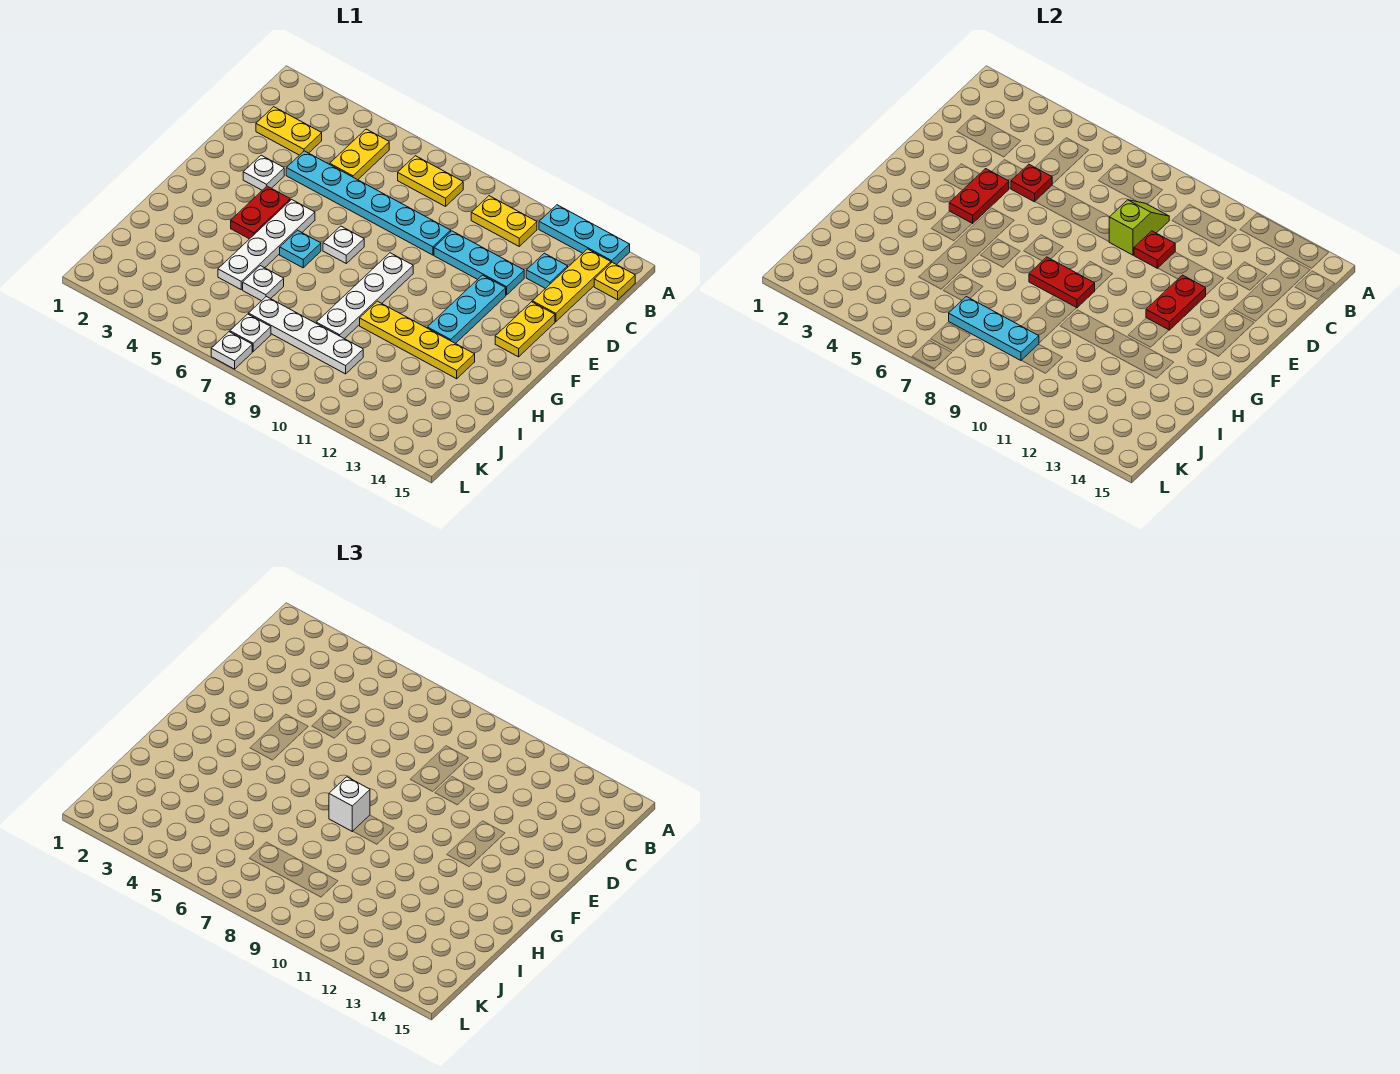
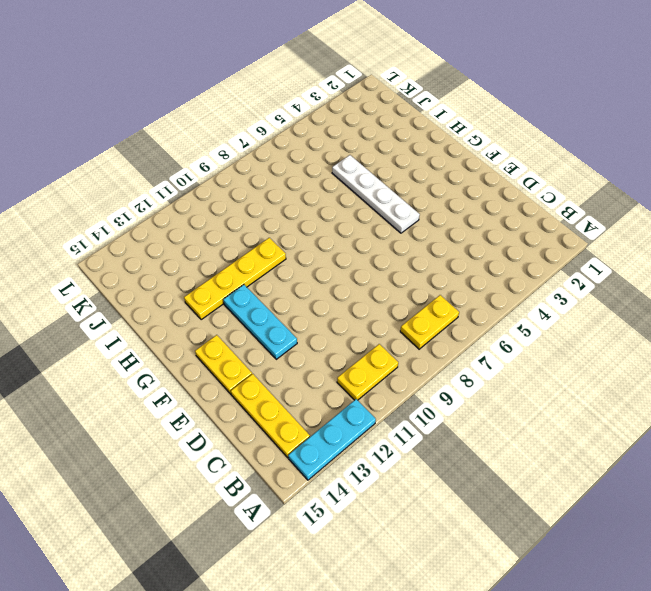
none -> yellow 1x2 plate [330,129,389,180]
none -> yellow 1x1 plate [594,262,635,300]
none -> yellow 1x2 plate [256,107,322,155]
none -> cyan 1x1 plate [526,253,568,289]

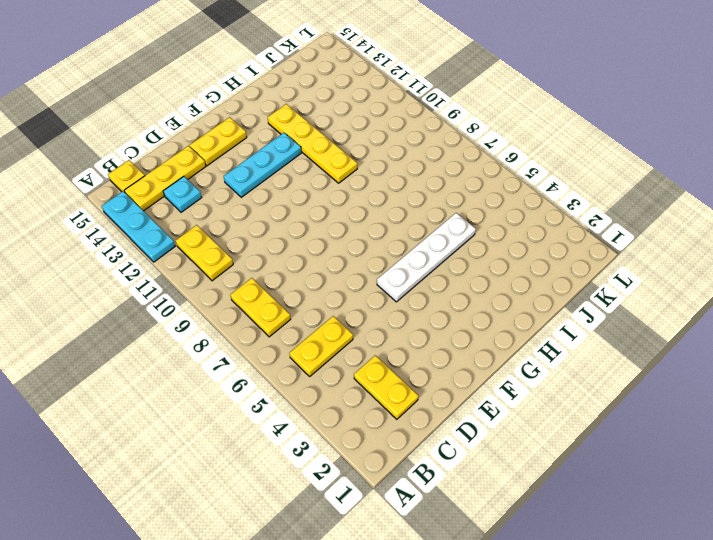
none -> cyan 1x6 plate [286,151,451,255]
none -> cyan 1x3 plate [434,231,524,295]
none -> white 1x1 plate [243,155,284,190]
none -> red 1x2 plate [231,186,290,239]

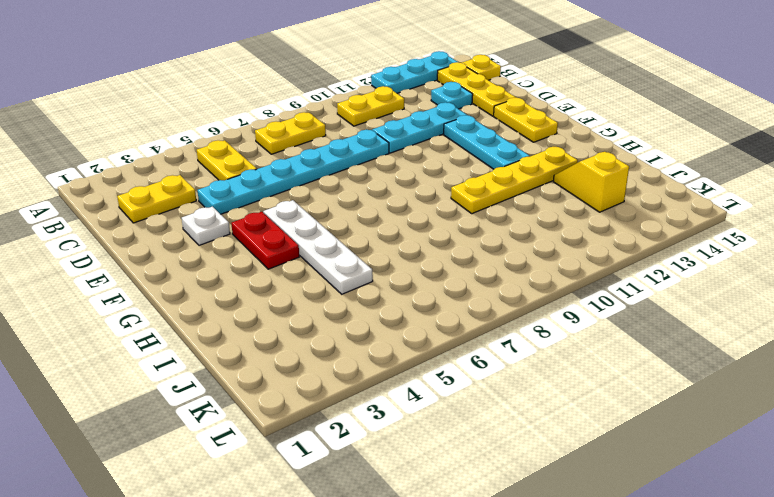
yellow 1x2 slope [553,152,629,212] -> none
none -> white 1x1 plate [323,226,364,263]
none -> white 1x4 plate [316,253,413,339]
none -> cyan 1x1 plate [280,230,321,268]
none -> white 1x1 plate [243,266,284,301]

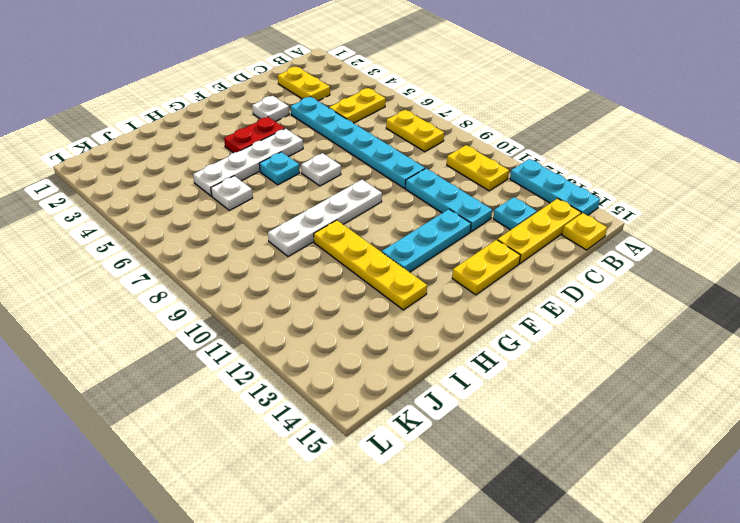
none -> white 1x4 plate [249,297,363,374]
none -> white 1x1 plate [230,314,271,351]
none -> white 1x1 plate [211,332,252,369]
none -> lime 1x2 slope [1109,200,1169,255]

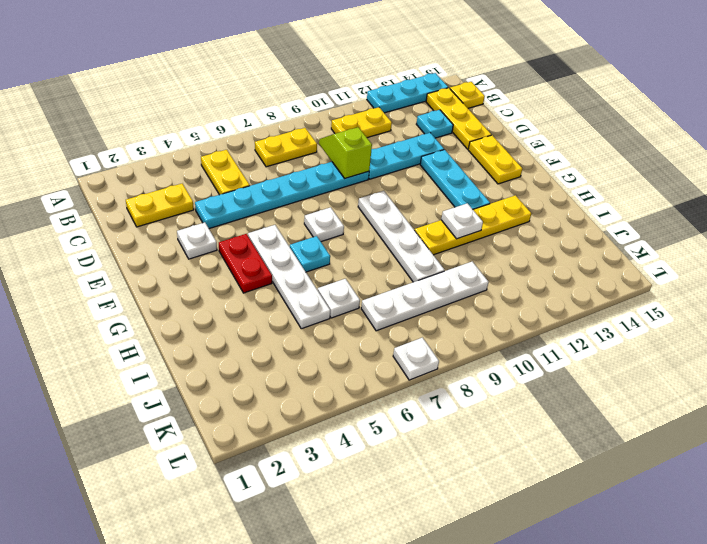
white 1x1 plate [441,203,483,239] -> white 1x1 plate moved to [230,314,271,351]
none -> red 1x1 plate [1011,164,1052,202]
none -> red 1x1 plate [1134,231,1175,268]
none -> red 1x2 plate [949,169,1009,224]
none -> red 1x2 plate [1146,275,1206,330]

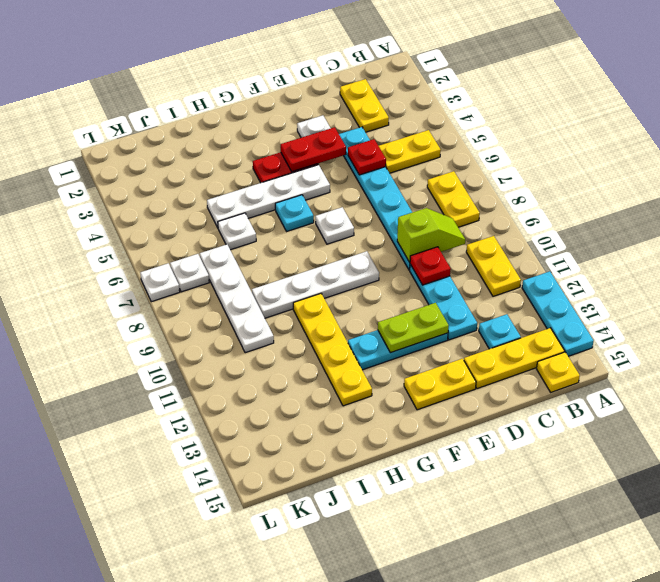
lime 1x2 plate [378,303,449,353] -> red 1x2 plate [1146,275,1206,330]
none -> red 1x2 plate [1029,257,1095,308]
none -> cyan 1x3 plate [949,297,1039,360]
none -> white 1x1 brick [329,777,370,831]

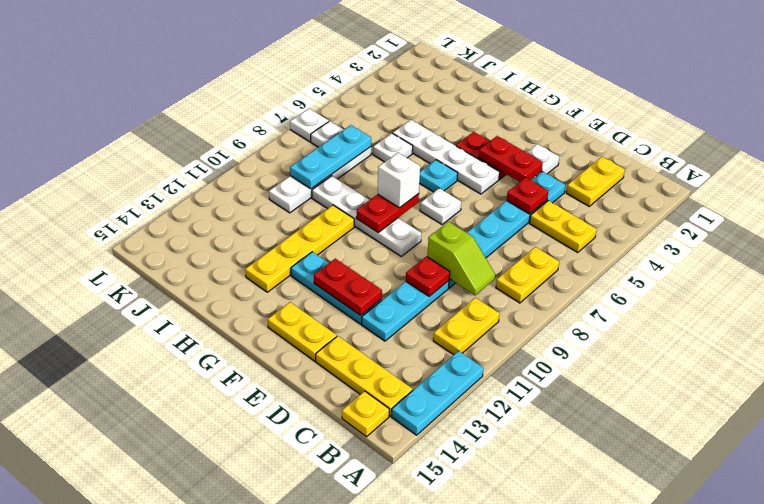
none -> cyan 1x1 plate [526,253,568,289]

